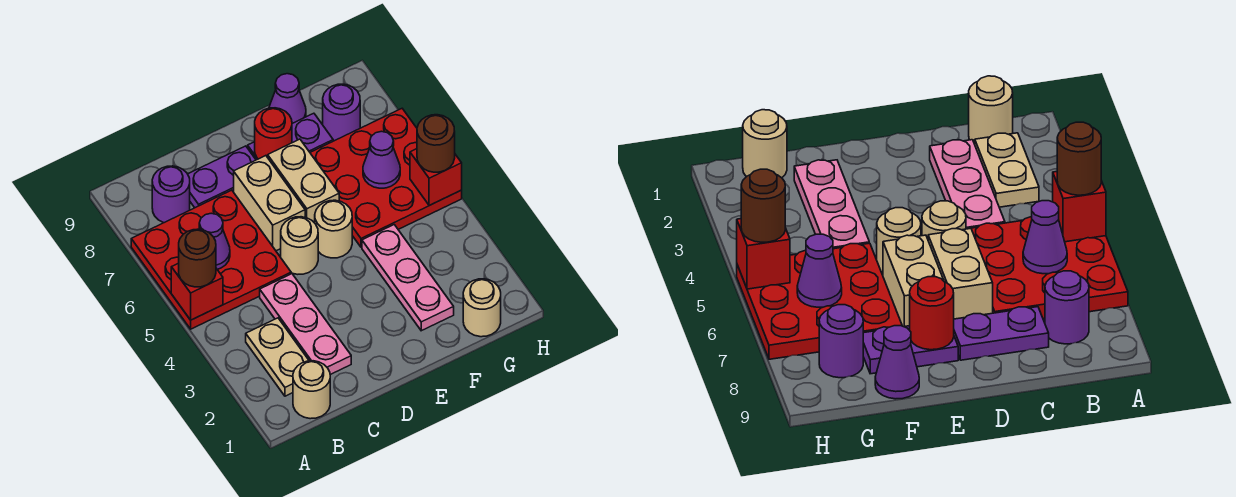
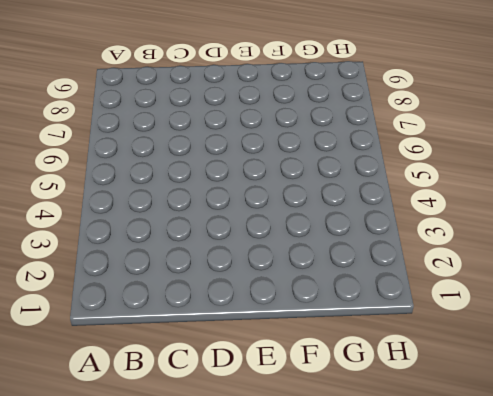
none -> red 3x3 plate [131,190,291,329]
none -> tan 1x1 round brick [293,361,330,419]
none -> tan 1x2 plate [246,318,309,396]

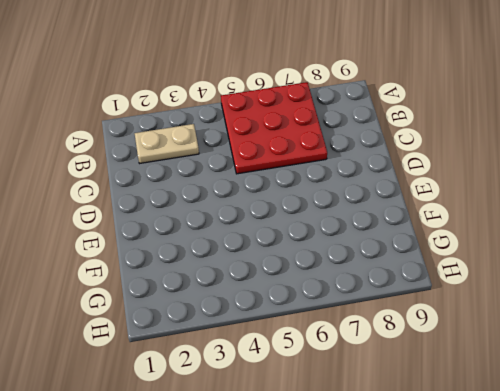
none -> tan 1x1 round brick [293,361,330,419]
none -> purple 1x1 round brick [152,166,190,223]
none -> pink 1x3 plate [260,274,351,375]

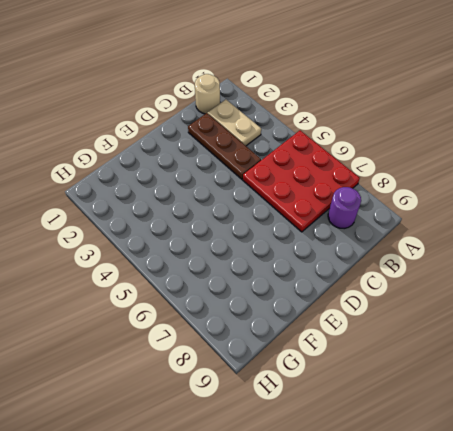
brown 1x3 plate [188,113,261,179] -> pink 1x3 plate [260,274,351,375]
none -> purple 1x2 plate [188,146,256,208]
none -> tan 1x1 round brick [281,217,318,274]
none -> tan 1x2 brick [234,156,305,251]

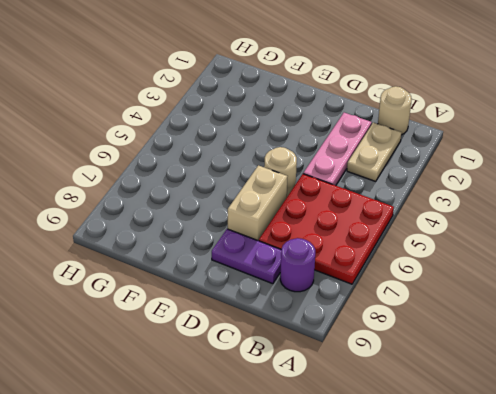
none -> tan 1x1 round brick [315,200,352,258]
none -> tan 1x2 brick [268,139,339,223]
none -> purple 1x2 plate [248,113,333,160]

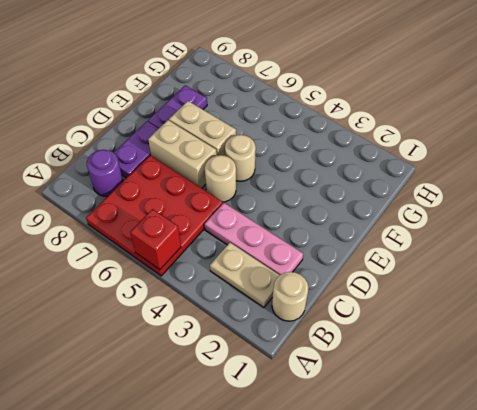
none -> pink 1x3 plate [362,225,454,331]
none -> red 3x3 plate [310,109,462,247]
none -> purple 1x1 cone [269,74,306,123]

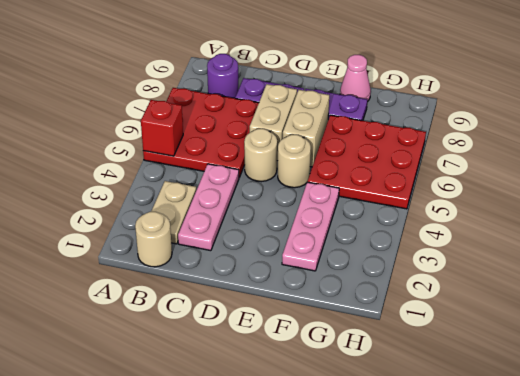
pink 1x1 cone [340,55,371,102] -> purple 1x1 cone [269,74,306,123]
none -> tan 1x1 round brick [463,279,501,337]
none -> purple 1x1 round brick [323,84,360,141]
none -> purple 1x1 cone [199,213,230,269]

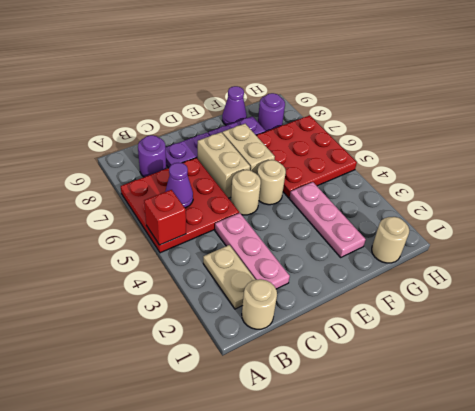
none -> red 1x1 round brick [255,108,292,159]
none -> purple 1x1 cone [363,131,400,188]
none -> red 1x1 brick [410,149,462,206]

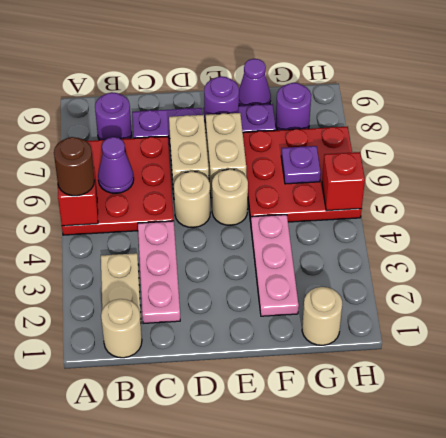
purple 1x1 round brick [204,76,239,123] -> red 1x1 round brick [255,108,292,159]
purple 1x1 plate [281,146,321,184] -> purple 1x1 cone [363,131,400,188]
none -> brown 1x1 round brick [417,115,455,172]

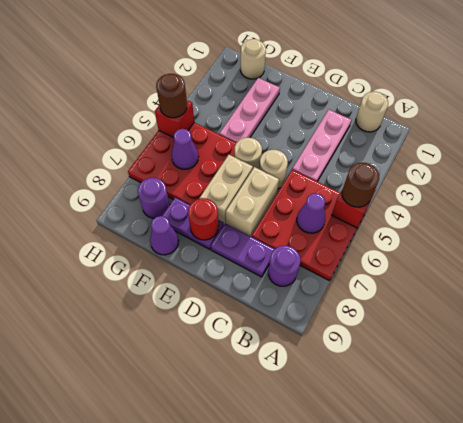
none -> tan 1x2 plate [246,318,309,396]

